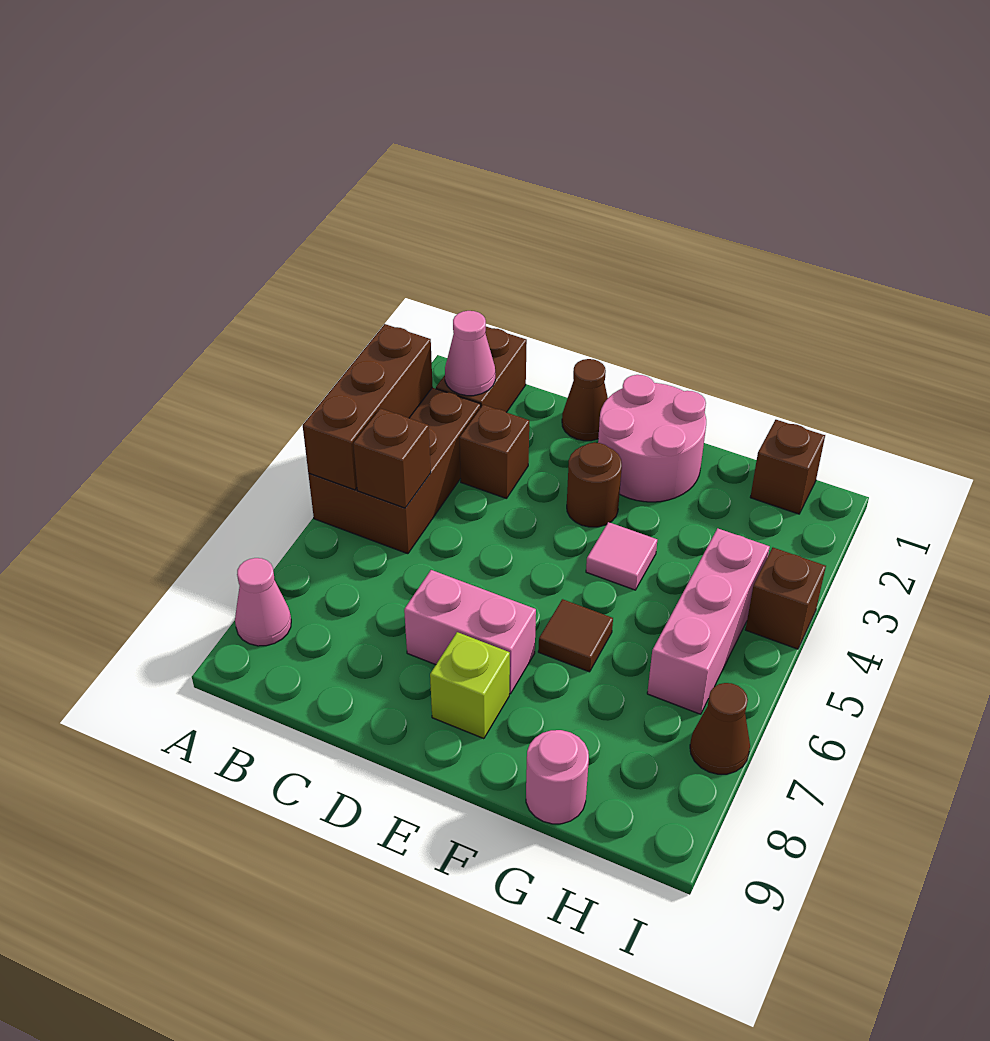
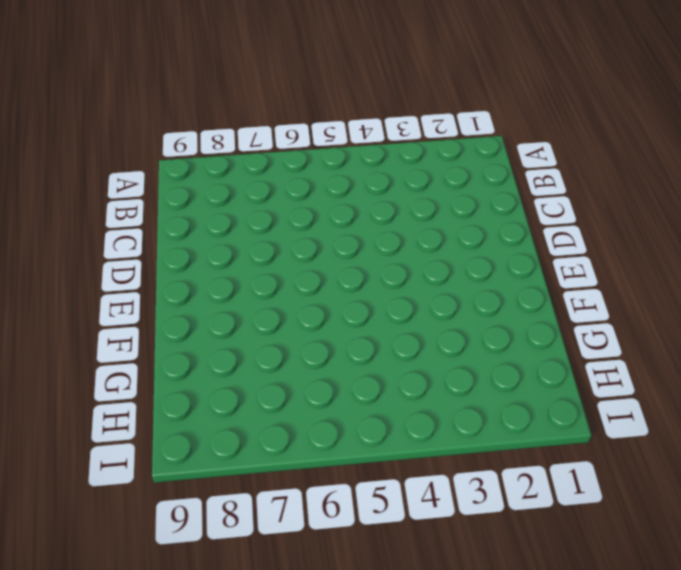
none -> brown 2x3 brick [308,388,481,554]
none -> pink 1x1 cone [235,558,291,646]
none -> brown 1x2 brick [436,327,527,412]

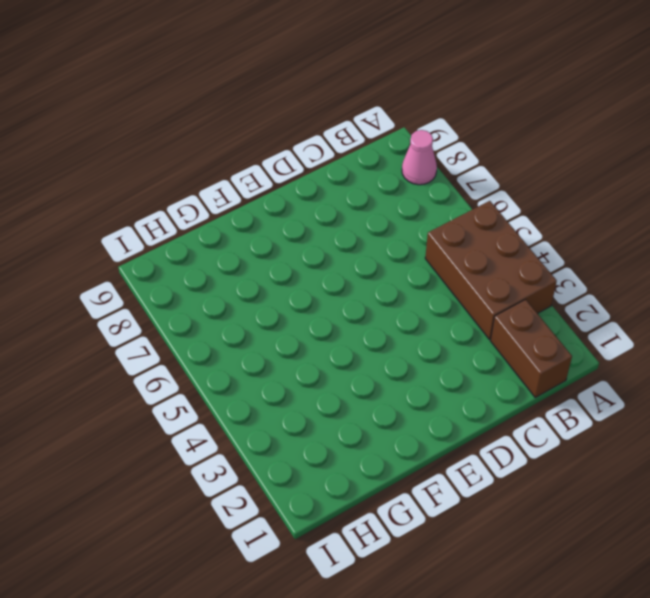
none -> brown 1x1 brick [460,405,529,499]
none -> brown 1x1 cone [562,359,608,441]
none -> pink 1x2 brick [404,570,536,694]

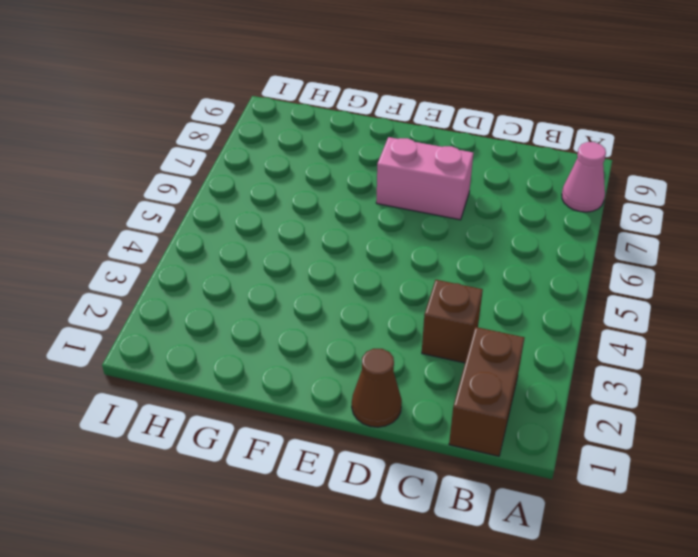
none -> brown 2x3 brick [308,388,481,554]
none -> pink 2x2 round brick [598,375,706,502]
none -> brown 1x1 round brick [567,443,622,527]

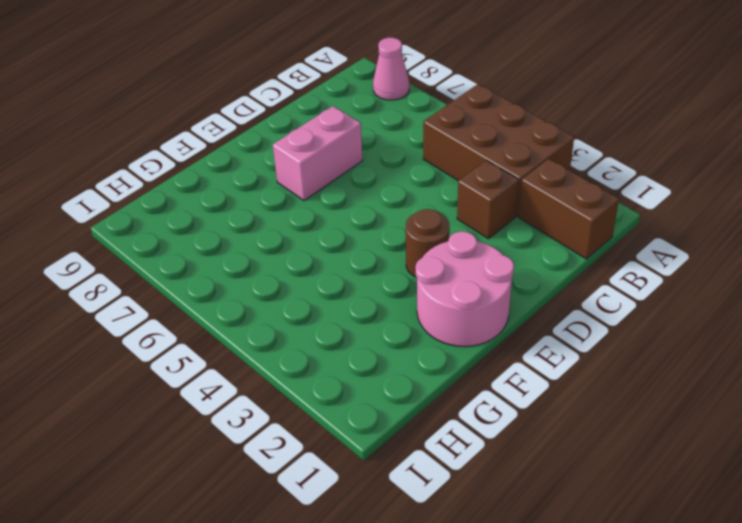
none -> brown 1x1 cone [562,359,608,441]
none -> lime 1x1 brick [430,632,510,739]
none -> pink 1x1 tile [586,522,657,590]

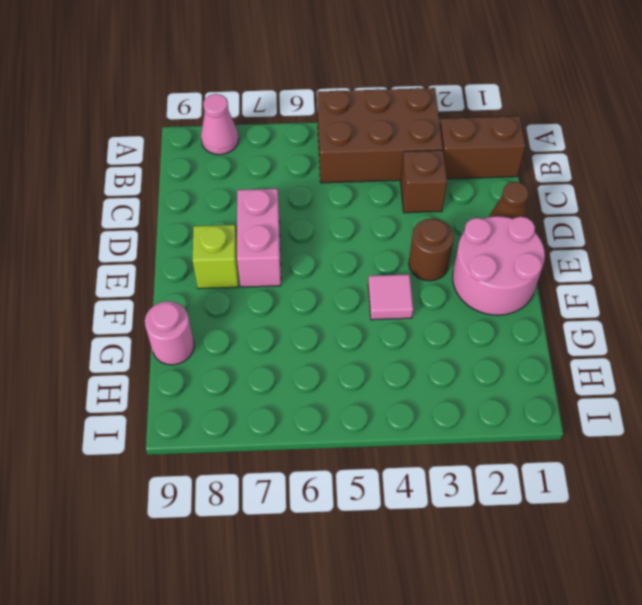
none -> brown 1x1 tile [538,599,613,672]
none -> brown 1x1 brick [750,420,825,514]
none -> pink 1x3 brick [647,528,770,714]

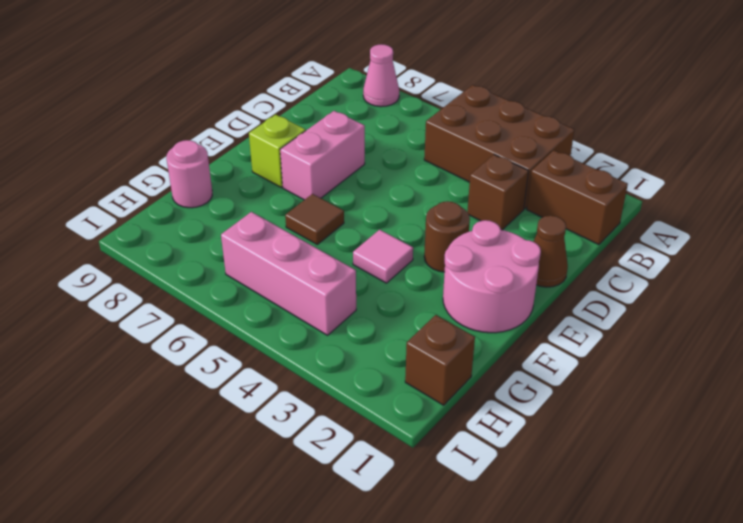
none -> brown 1x1 brick [745,548,826,649]
none -> brown 1x1 cone [690,683,750,774]
none -> brown 1x3 brick [303,324,433,490]

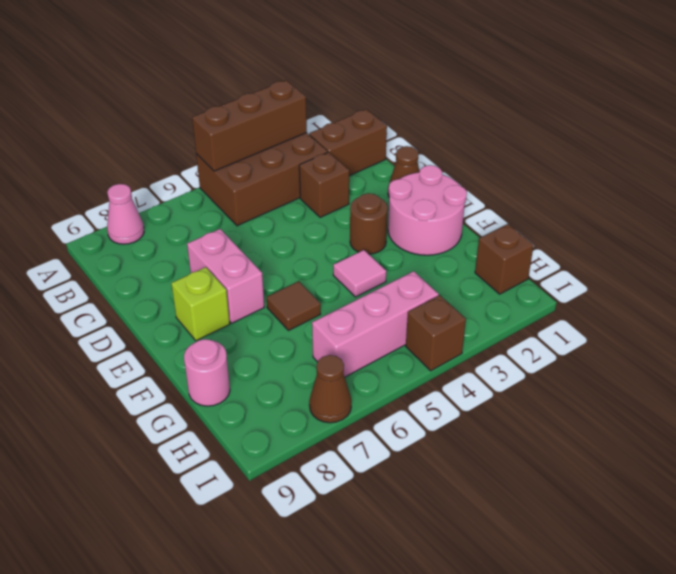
none -> pink 1x1 cone [445,311,495,396]
none -> brown 1x1 brick [353,408,431,508]

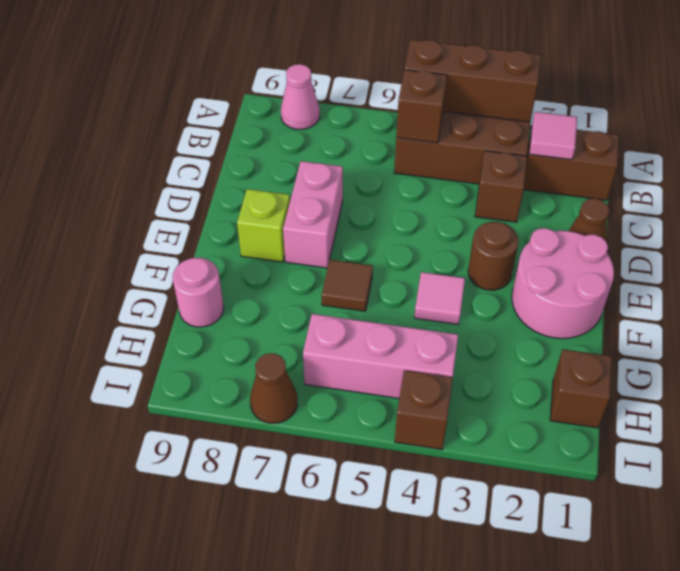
pink 1x1 tile [529,112,577,160] -> pink 1x1 cone [445,311,495,396]

